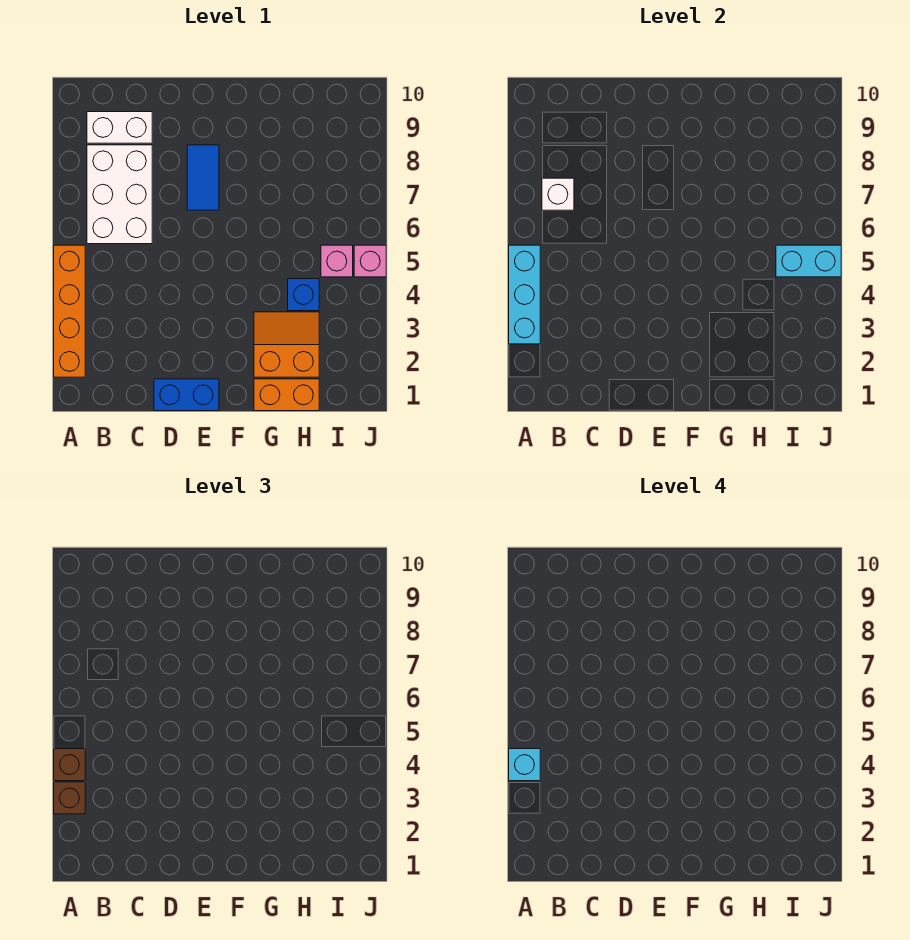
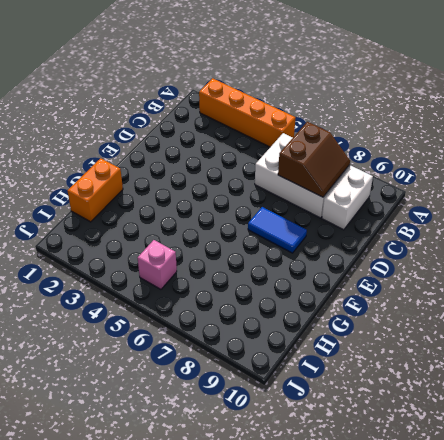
brown 2x2 slope [278,122,350,197] -> white 1x1 brick [542,178,574,210]
none -> blue 1x2 brick [154,379,219,411]
none -> orange 2x2 slope [254,312,319,377]
none -> blue 1x1 brick [288,279,319,311]

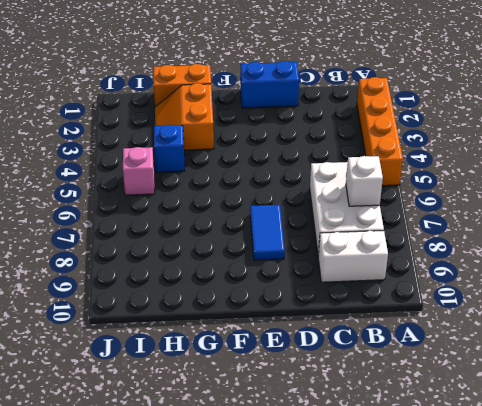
orange 2x2 slope [155,83,214,150] -> orange 2x2 slope turned to [254,312,319,377]
none -> pink 1x1 brick [354,245,386,277]
none -> cyan 1x3 brick [509,245,540,344]
none -> cyan 1x2 brick [776,245,841,277]

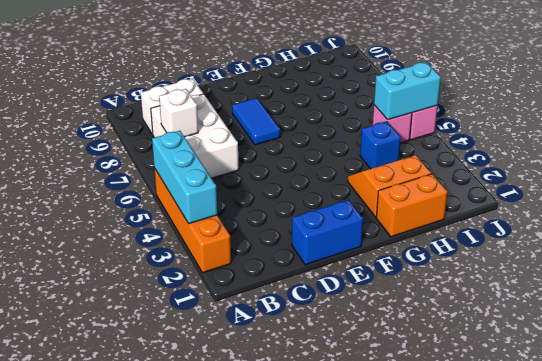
none -> brown 1x1 brick [54,782,85,814]
none -> brown 1x1 brick [54,749,85,781]
none -> cyan 1x1 brick [509,749,540,781]

